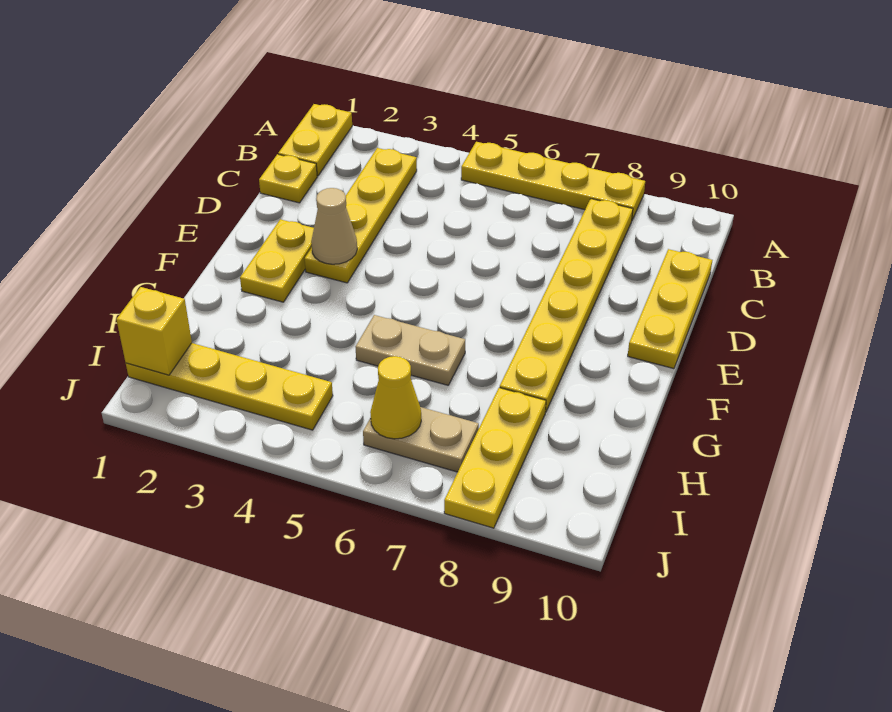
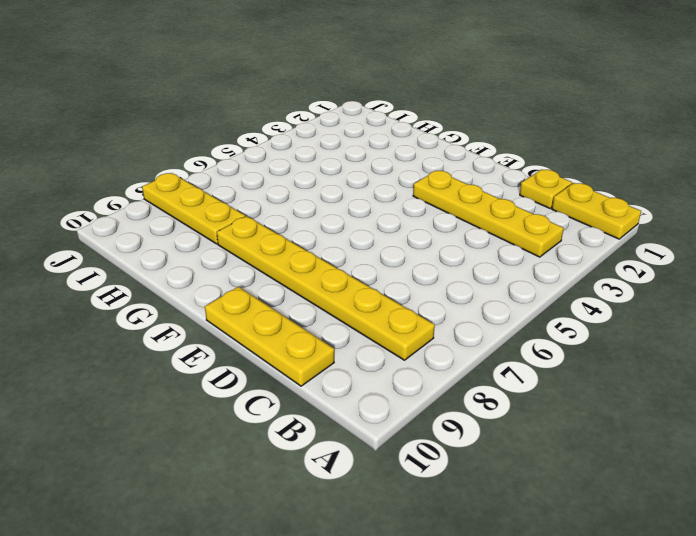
none -> yellow 1x4 plate [461,142,645,220]
none -> yellow 1x2 plate [240,219,314,302]
none -> tan 1x2 plate [356,315,465,385]

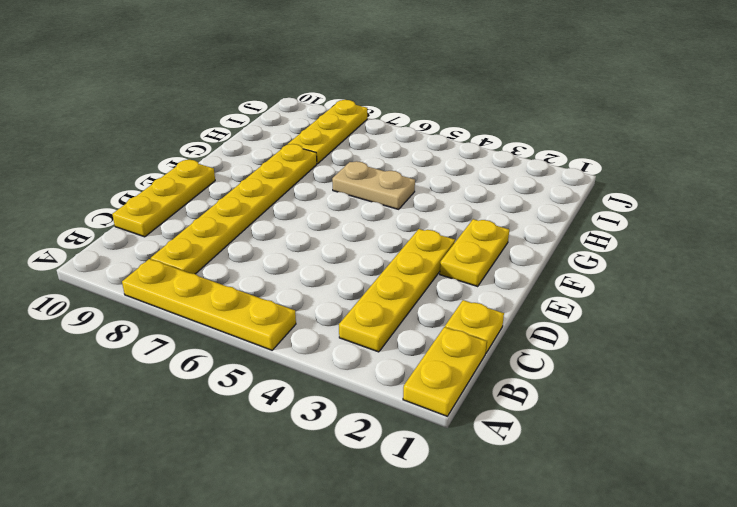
none -> yellow 1x4 plate [126,343,333,430]
none -> tan 1x2 plate [363,407,479,472]
none -> tan 1x1 cone [311,188,357,264]

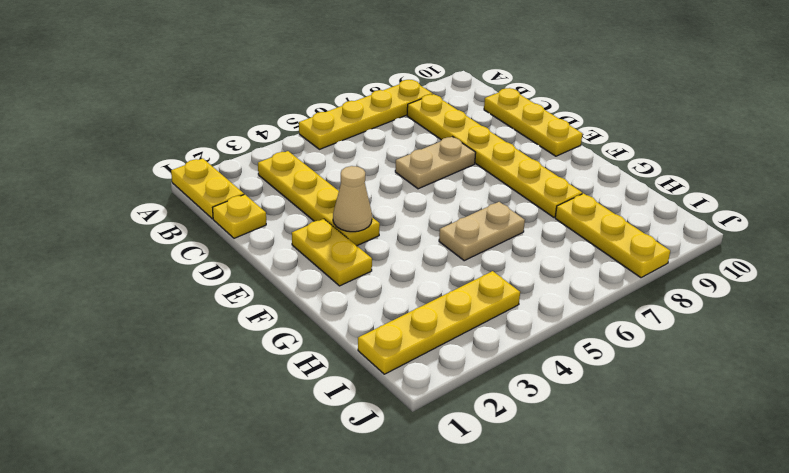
tan 1x2 plate [395,137,476,189] -> tan 1x2 plate moved to [363,407,479,472]
none -> yellow 1x1 brick [116,287,192,375]
none -> yellow 1x1 cone [370,356,421,439]

